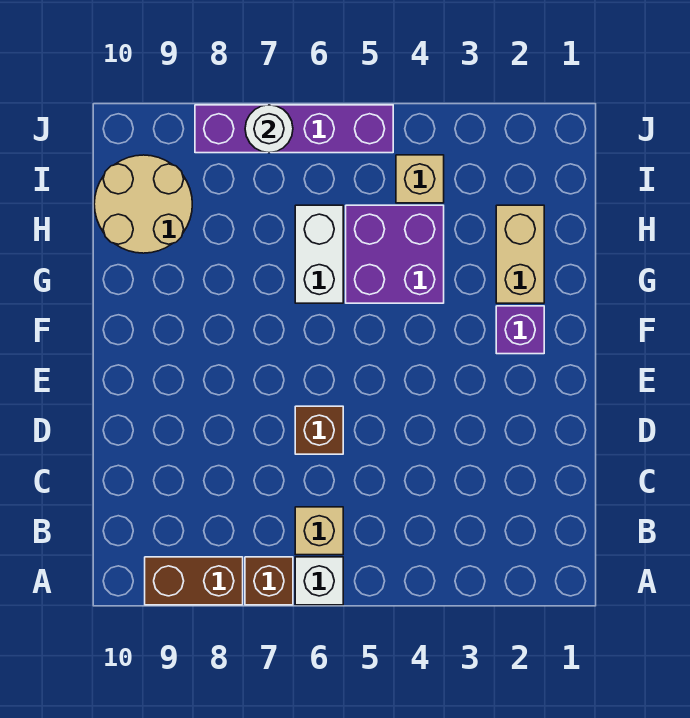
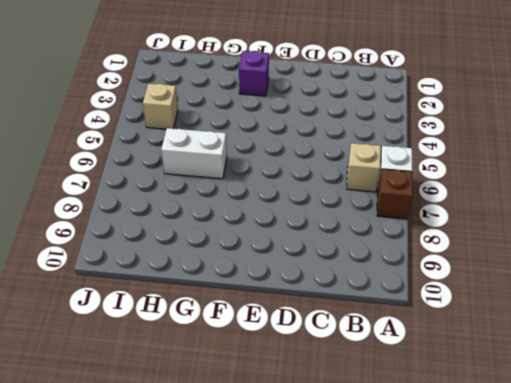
none -> brown 1x2 brick [145,557,243,605]
none -> brown 1x1 brick [295,406,343,454]
none -> tan 1x2 brick [496,205,544,303]

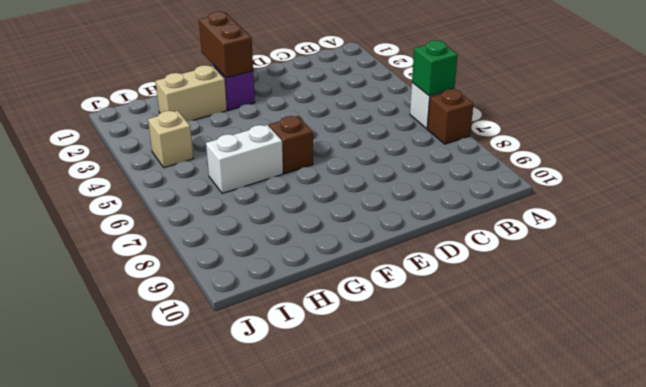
green 1x1 brick [412,40,458,96] -> none
brown 1x2 brick [199,12,253,78] -> brown 1x2 brick moved to [145,557,243,605]
brown 1x1 brick [269,116,313,174] -> brown 1x1 brick moved to [295,406,343,454]
none -> tan 1x1 brick [295,507,343,555]
none -> purple 2x2 brick [346,205,444,303]
none -> tan 2x2 round brick [94,155,192,253]

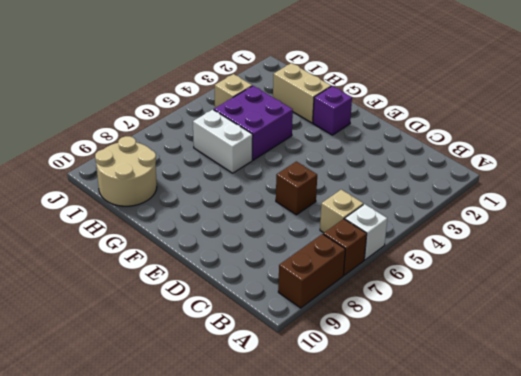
none -> purple 1x4 brick [195,105,393,153]
none -> white 1x1 round brick [245,105,293,153]

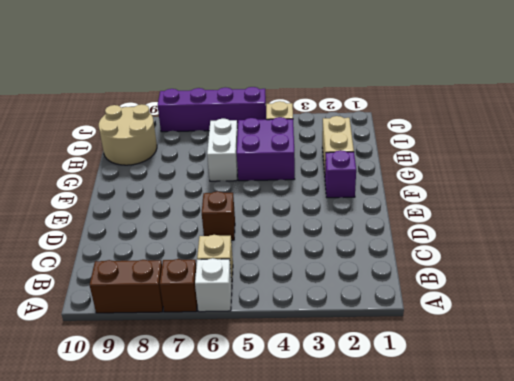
none -> white 1x1 round brick [245,105,293,153]

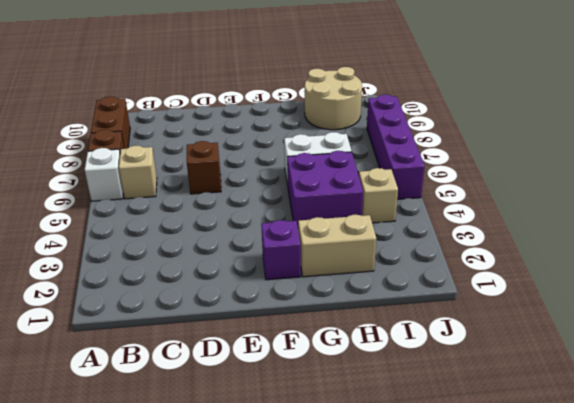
none -> white 1x1 round brick [245,105,293,153]

